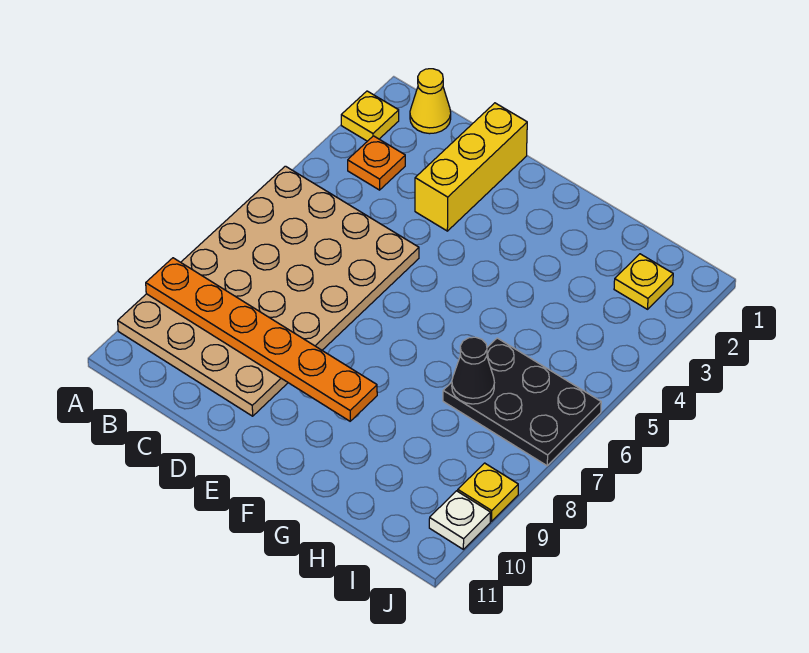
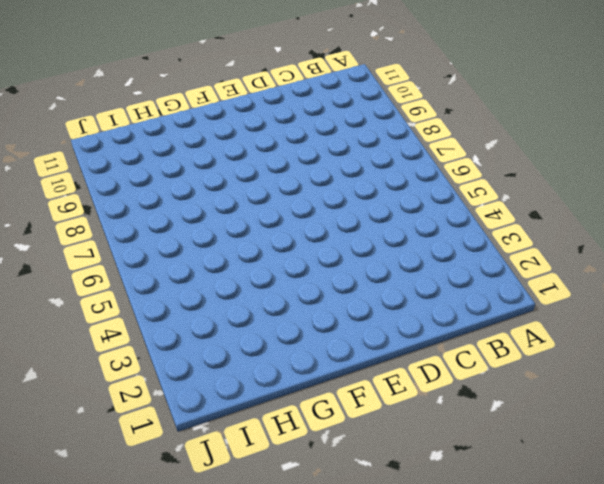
none -> yellow 1x1 plate [341,91,399,141]
none -> tan 4x6 plate [118,166,419,416]

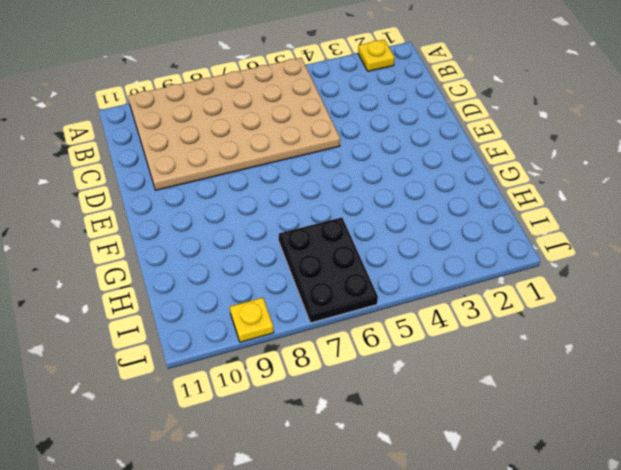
none -> yellow 1x1 cone [410,69,451,134]
none -> orange 1x1 plate [348,136,405,190]

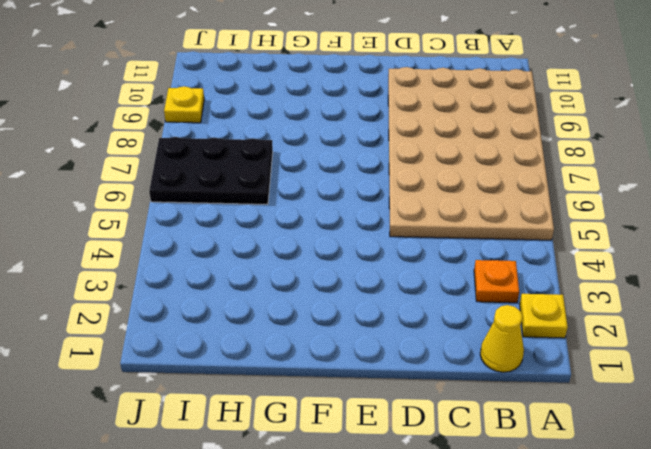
none -> yellow 1x3 brick [415,103,527,231]
none -> yellow 1x1 plate [614,254,673,309]

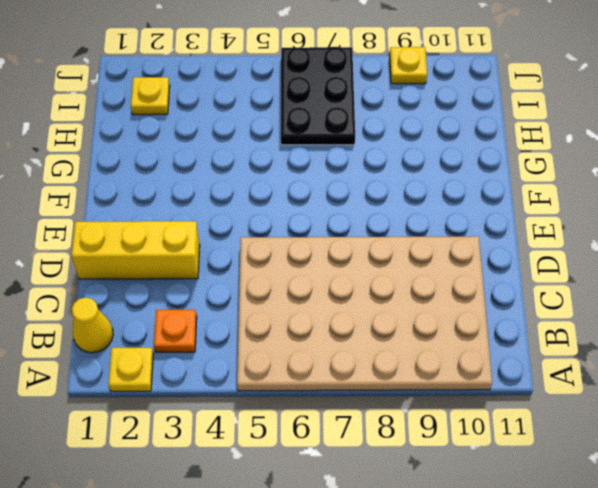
none -> white 1x1 plate [429,491,490,549]
none -> orange 1x6 plate [146,258,377,421]

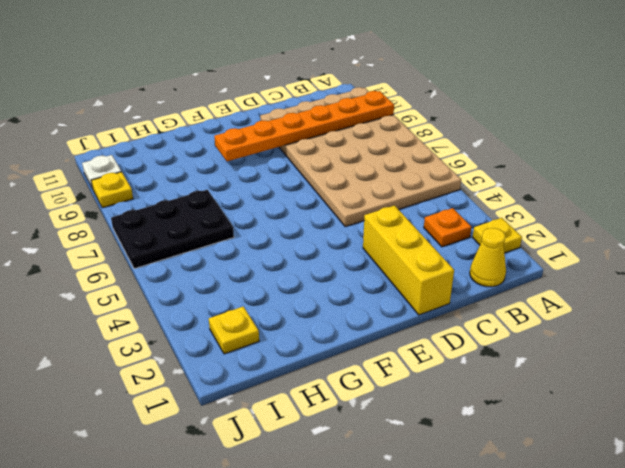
none -> black 1x1 cone [452,337,494,404]

